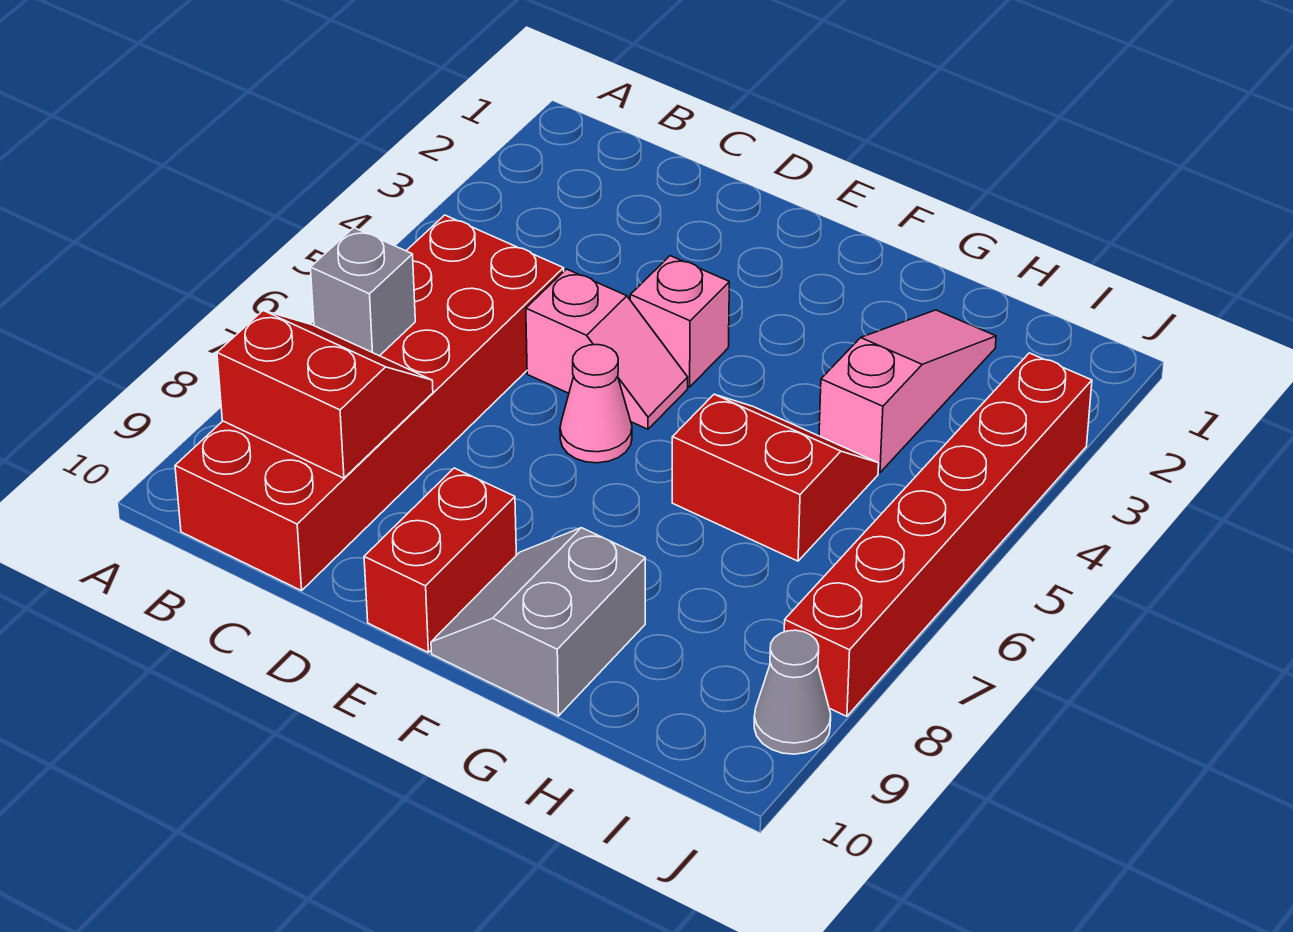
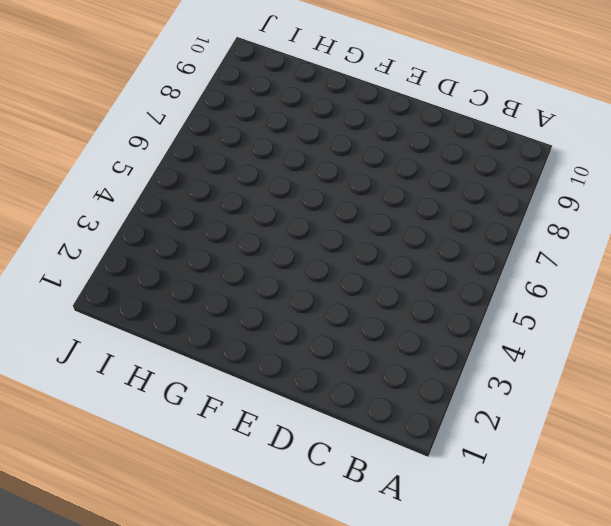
none -> red 2x6 brick [175,215,564,591]
none -> pink 1x2 slope [526,269,688,429]
none -> pink 1x1 brick [630,256,729,387]

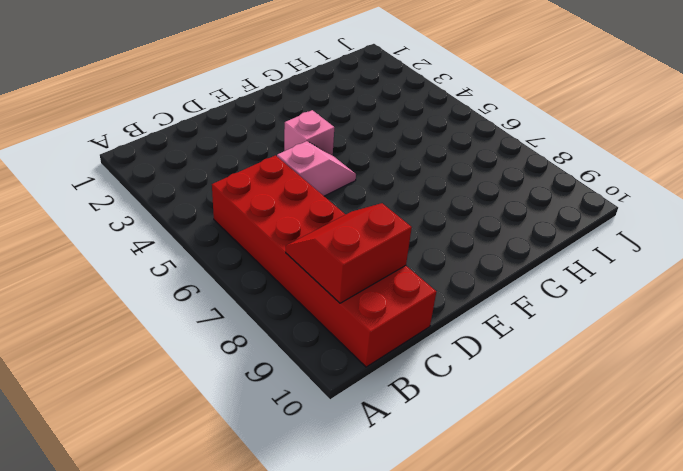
none -> pink 1x1 cone [560,345,632,463]
none -> red 1x2 brick [364,468,516,652]
none -> grey 2x2 slope [431,528,645,716]

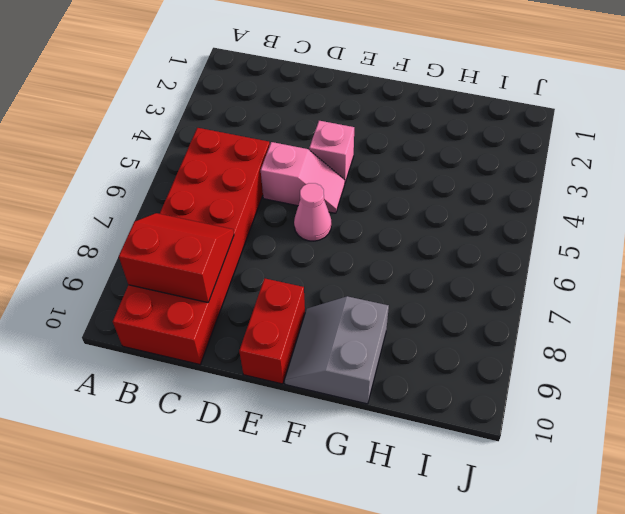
none -> red 2x2 slope [672,394,879,561]
none -> pink 1x3 slope [819,310,996,473]
none -> red 1x6 brick [784,353,1092,716]

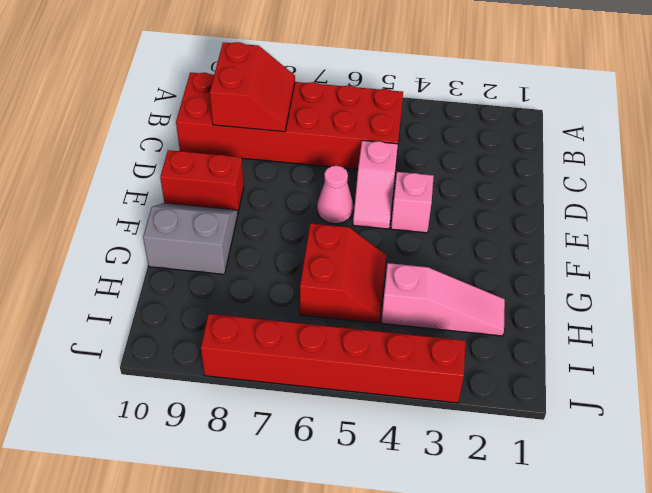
none -> grey 1x1 cone [754,630,831,754]
none -> grey 1x1 brick [310,228,415,356]

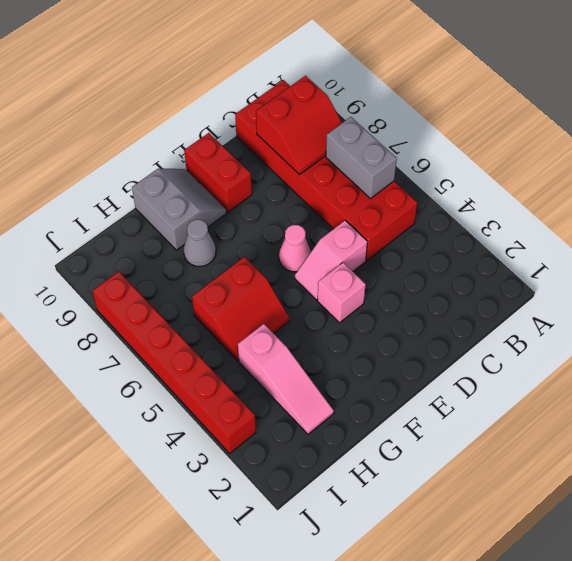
grey 1x2 brick [326,117,397,199] -> grey 1x1 brick [310,228,415,356]
grey 1x1 cone [184,219,216,266] -> grey 1x1 cone moved to [754,630,831,754]

